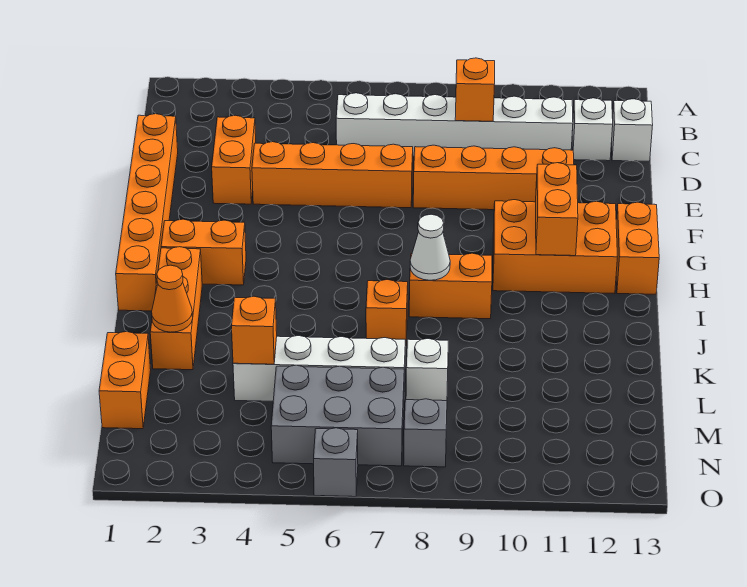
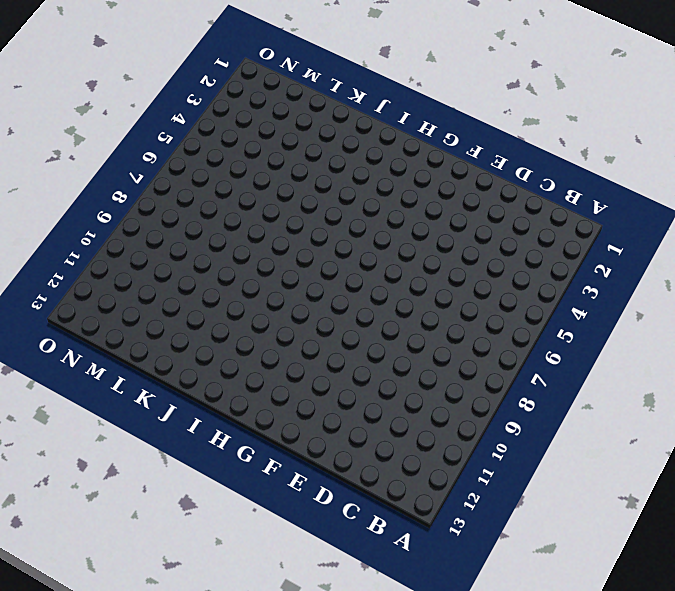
none -> white 1x6 brick [336,93,573,156]
none -> white 1x1 brick [572,98,613,161]
none -> white 1x1 brick [612,99,653,161]

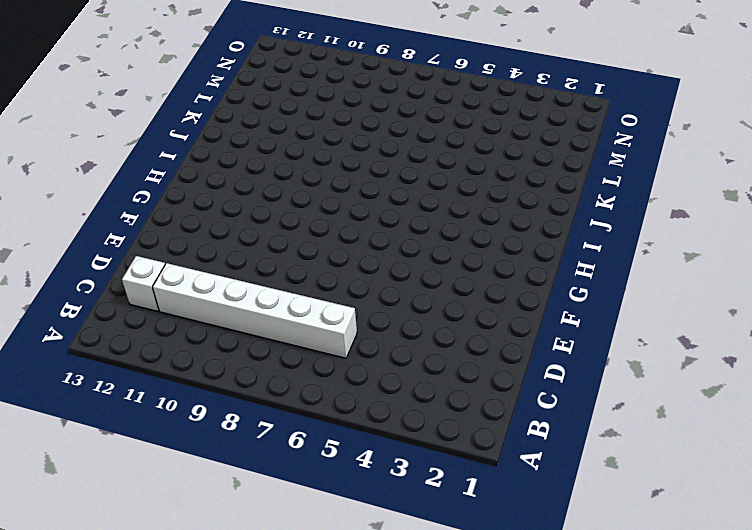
none -> white 1x1 brick [612,99,653,161]
none -> orange 1x6 brick [116,114,178,311]
none -> orange 1x2 brick [212,115,256,204]

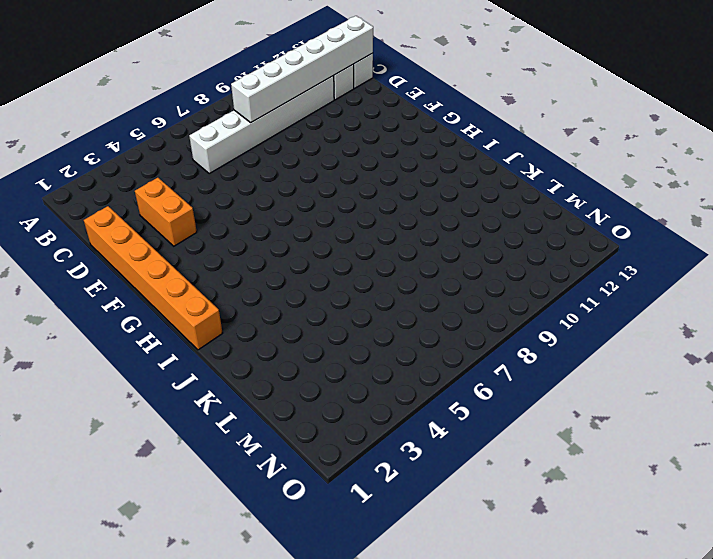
white 1x6 brick [231,16,373,122] -> orange 1x1 brick [455,58,495,121]
none -> orange 1x4 brick [252,142,413,208]
none -> orange 1x4 brick [413,145,574,210]
none -> orange 2x3 brick [493,200,618,294]

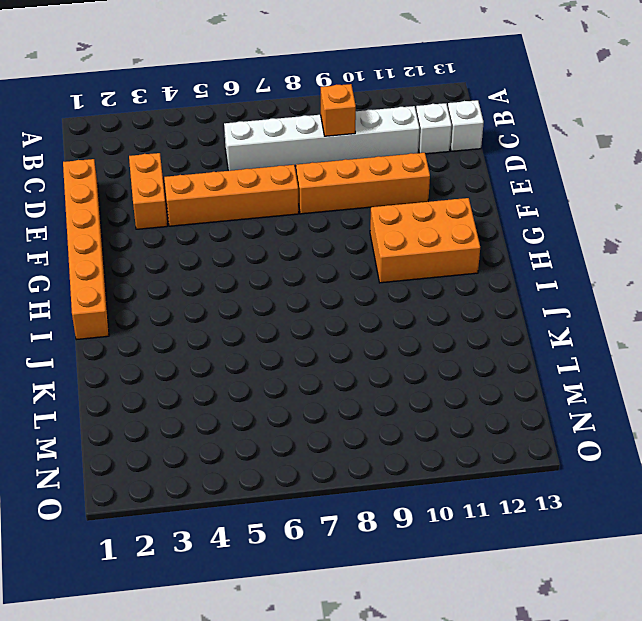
none -> orange 1x2 brick [616,202,659,294]
none -> orange 1x2 brick [161,219,246,285]
none -> orange 1x3 brick [150,247,202,370]

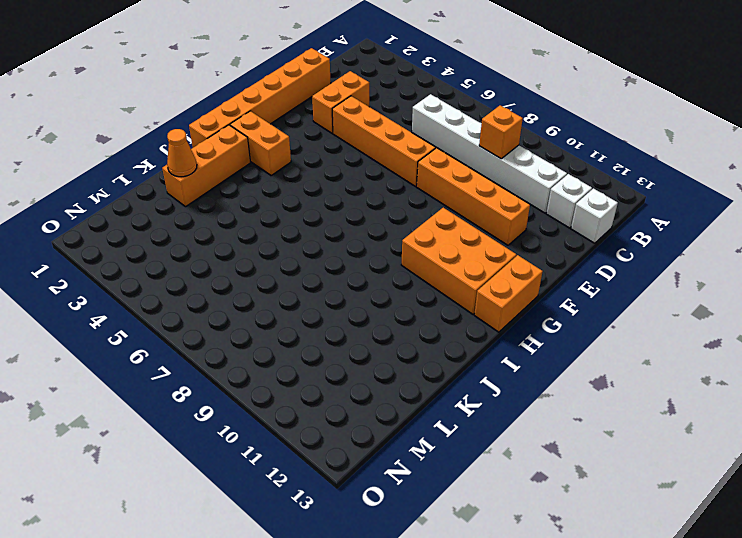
none -> orange 1x2 brick [409,253,492,319]
none -> orange 1x1 brick [366,280,408,346]
none -> orange 1x2 brick [99,332,151,429]

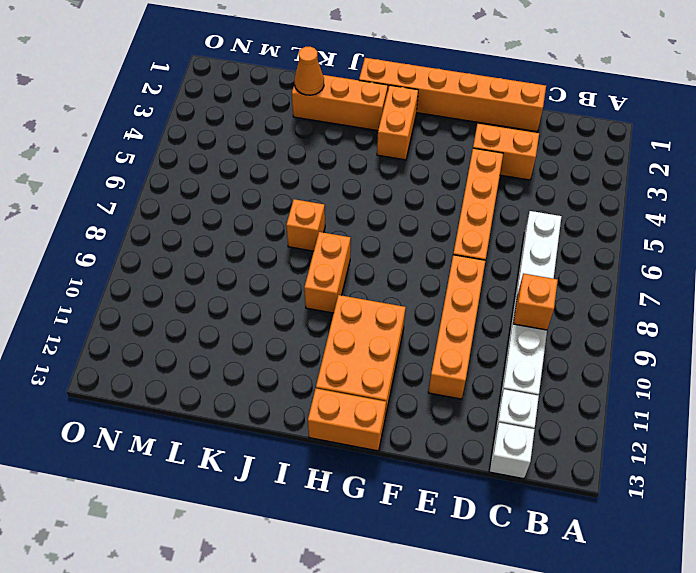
none -> orange 1x2 brick [99,332,151,429]
none -> white 1x4 brick [233,336,405,401]
none -> white 1x1 brick [406,339,448,401]

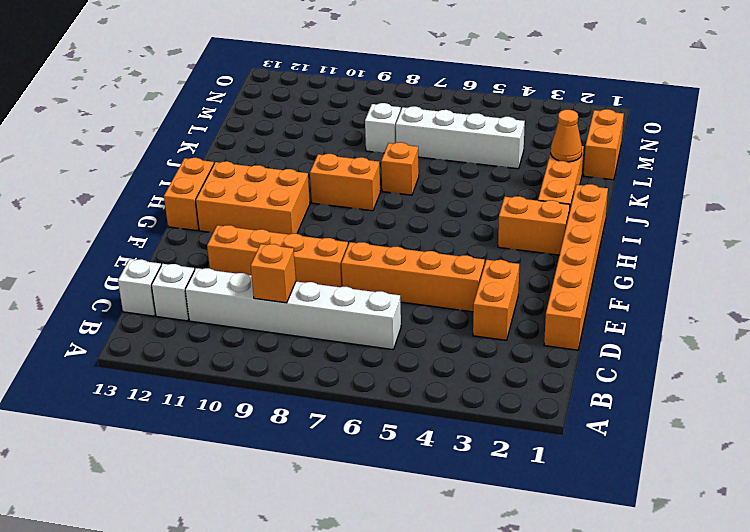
none -> grey 2x3 brick [271,365,404,466]
none -> grey 1x1 brick [404,399,447,467]
none -> grey 1x1 brick [314,428,358,497]

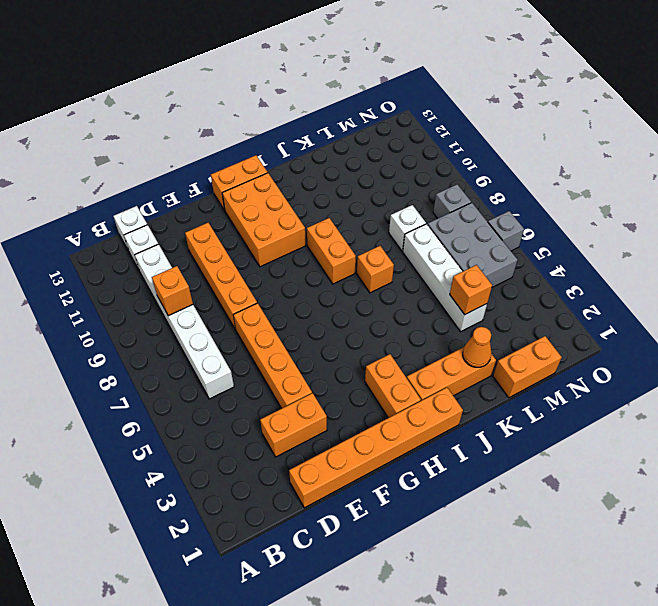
none -> orange 1x2 brick [536,163,578,256]
none -> white 1x1 cone [410,214,450,280]

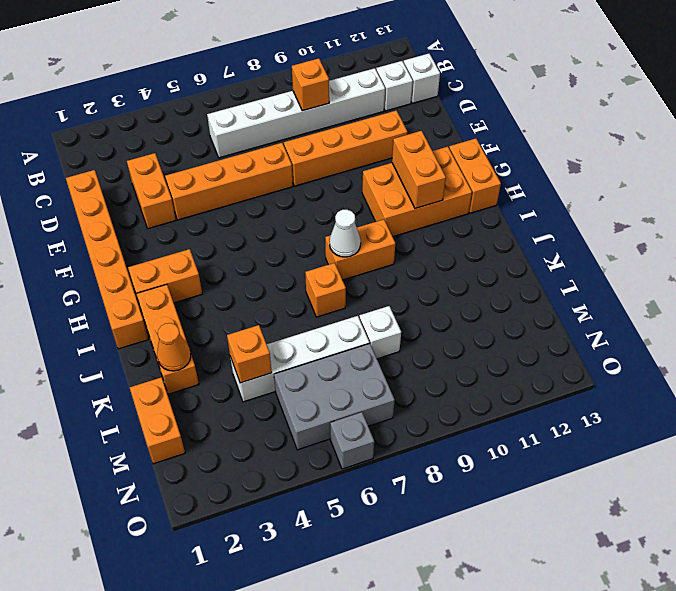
none -> grey 1x1 brick [404,399,447,467]

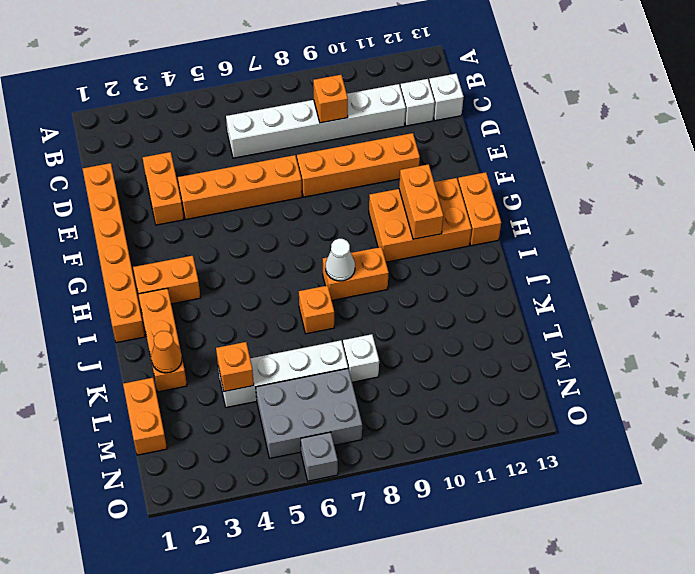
none -> grey 1x1 brick [404,399,447,467]

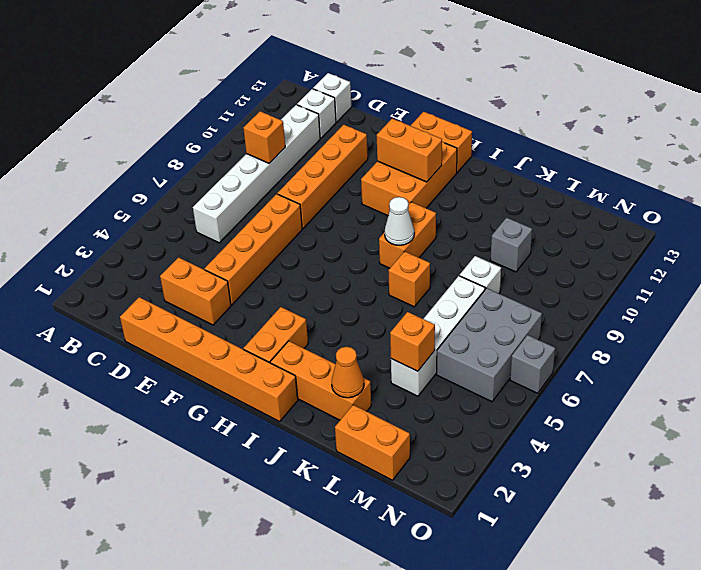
grey 1x1 brick [490,218,532,272] -> grey 1x1 brick moved to [404,399,447,467]

